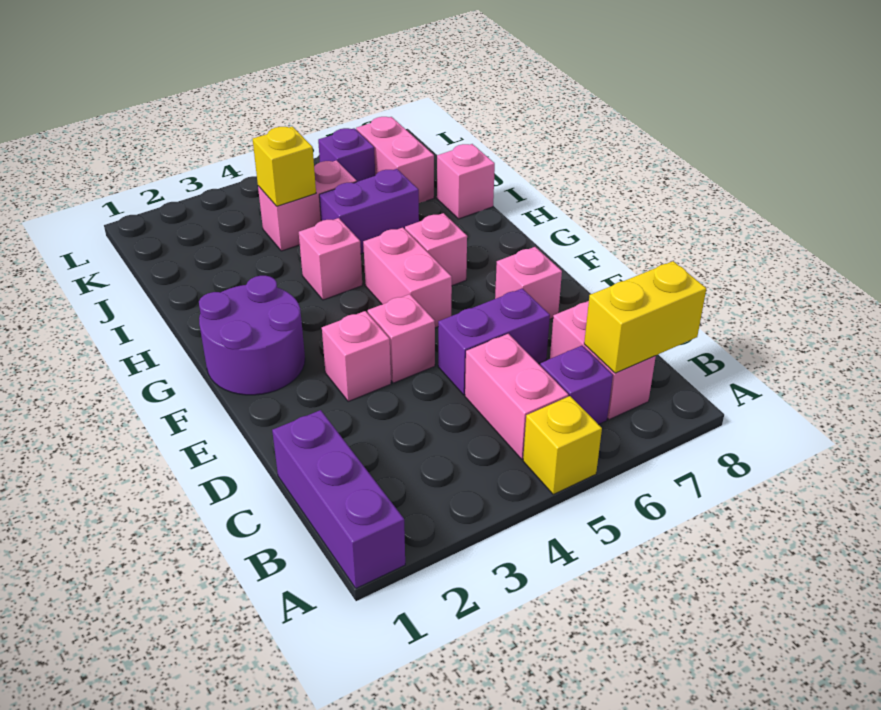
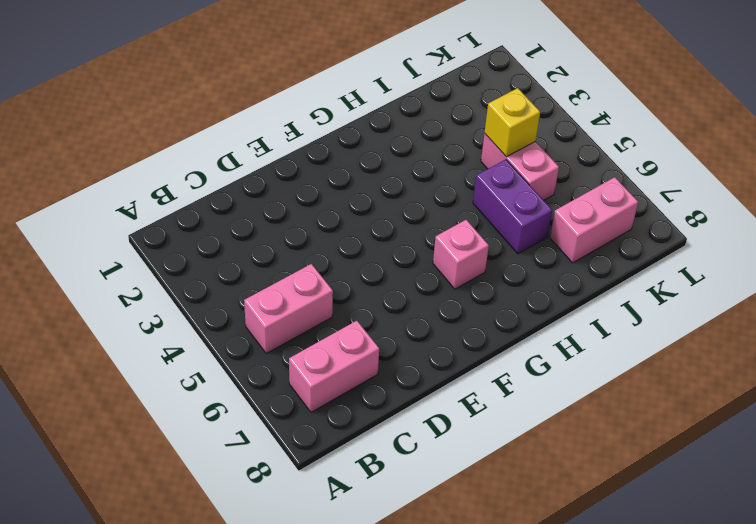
none -> purple 1x3 brick [272,410,405,588]
none -> yellow 1x1 brick [523,396,602,494]
none -> purple 1x1 brick [540,346,613,425]

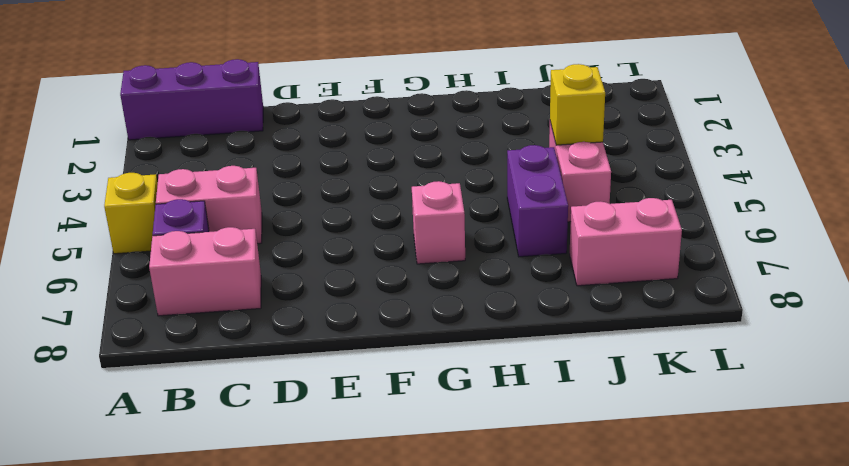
none -> purple 1x2 brick [438,288,550,395]
none -> pink 1x1 brick [322,311,391,402]
none -> pink 1x1 brick [368,294,435,383]

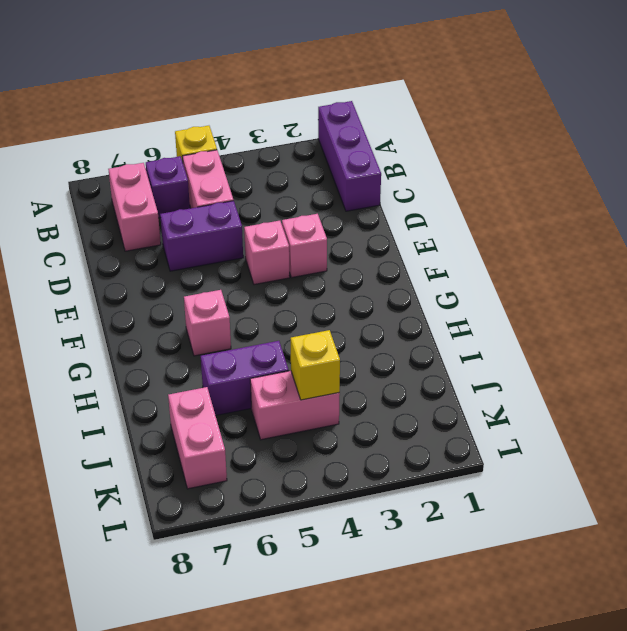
none -> pink 1x1 brick [495,247,562,319]
none -> purple 2x2 round brick [199,276,305,395]
none -> pink 1x2 brick [363,228,452,328]

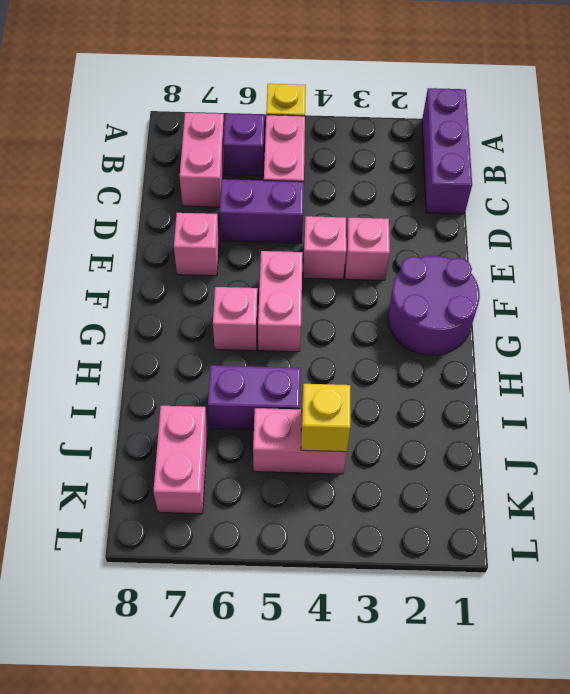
none -> pink 1x1 brick [299,218,362,300]
none -> pink 1x1 brick [437,144,495,219]
none -> purple 1x1 brick [318,128,375,182]

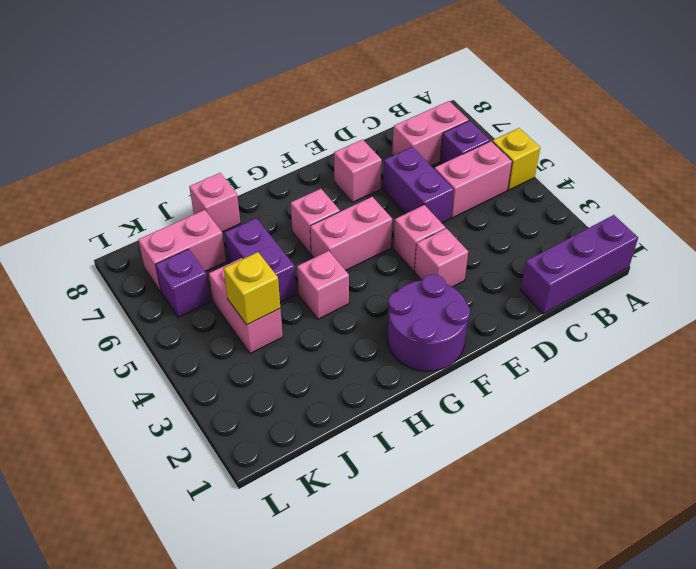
none -> yellow 1x2 brick [584,261,706,373]

